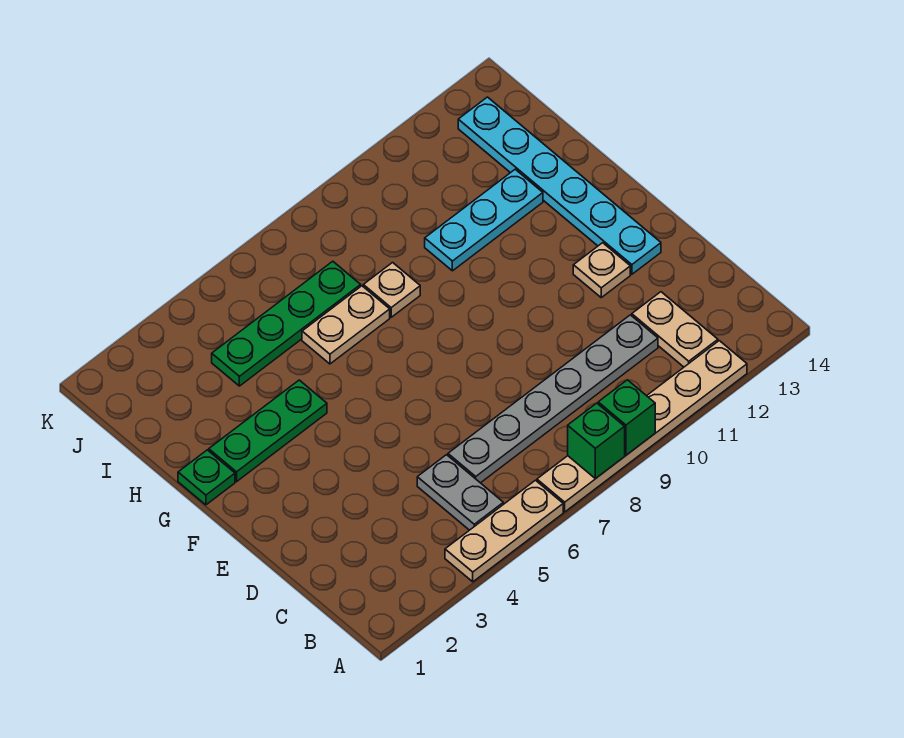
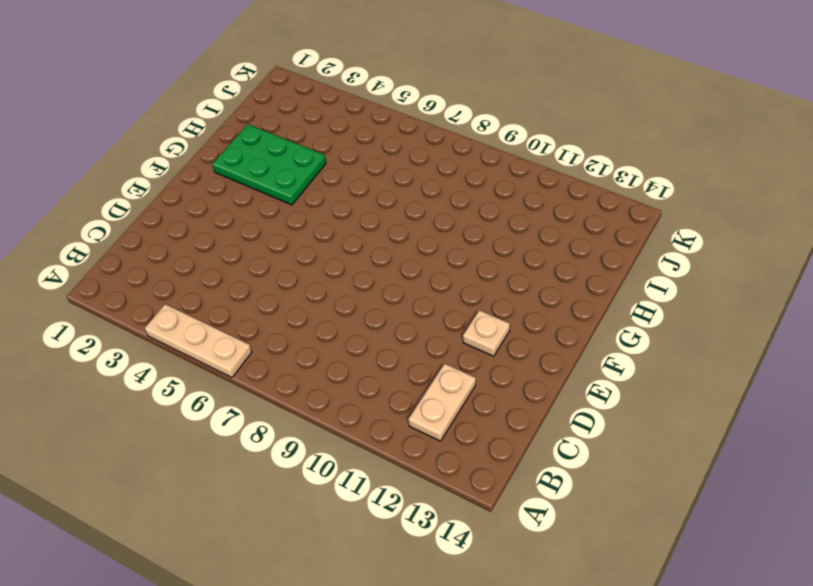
green 2x3 plate [212,124,326,205] -> green 1x3 plate [209,380,327,482]
none -> tan 1x6 plate [537,341,747,512]
none -> grey 1x2 plate [417,455,503,530]
none -> grey 1x6 plate [448,315,658,483]

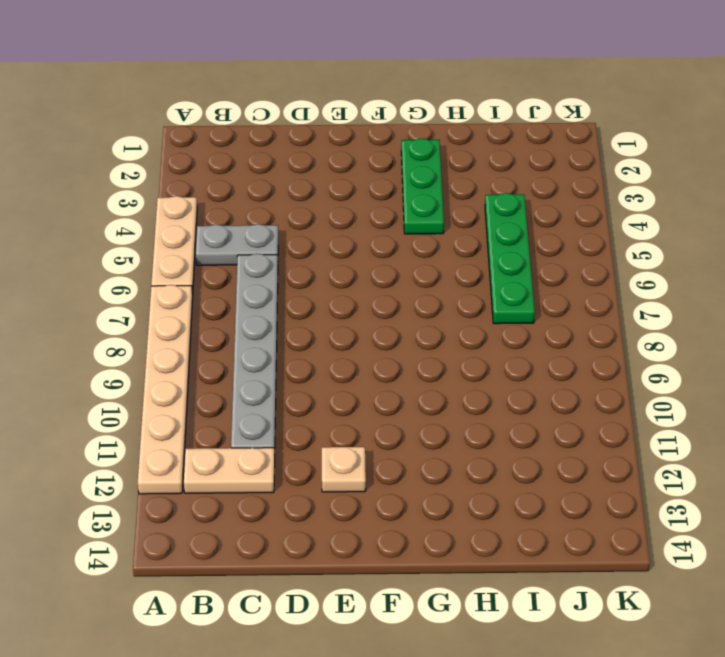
none -> cyan 1x6 plate [458,97,661,274]
none -> green 1x1 plate [178,450,235,505]
none -> tan 1x2 plate [302,286,390,364]

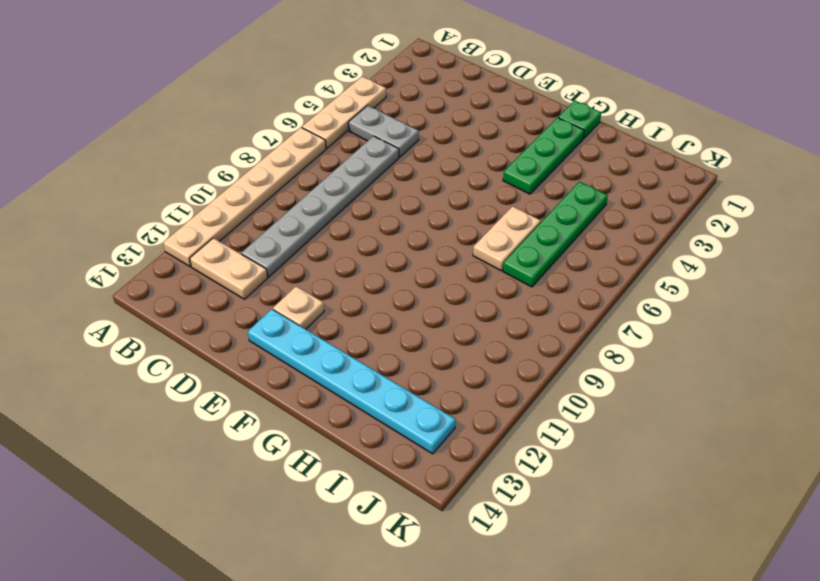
none -> tan 1x1 plate [363,263,420,317]
none -> cyan 1x3 plate [425,169,543,271]
none -> green 1x1 brick [568,403,625,479]

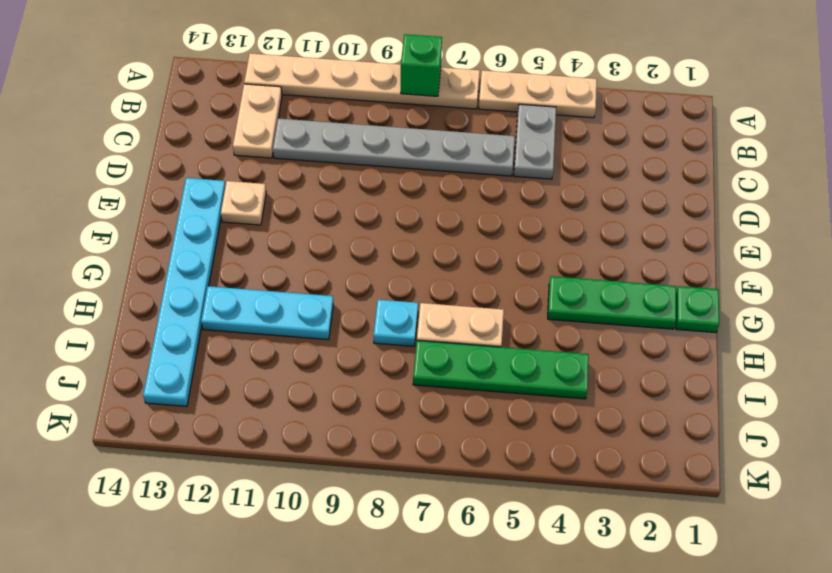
cyan 1x1 plate [374,300,418,346] -> tan 1x1 plate [363,263,420,317]
none -> green 1x1 brick [598,380,655,455]

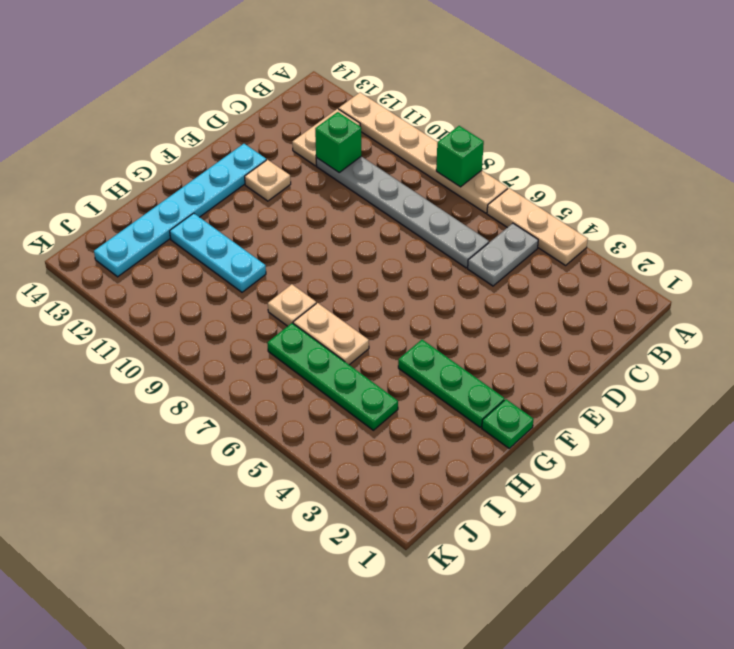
green 1x1 brick [315,112,361,172] -> green 1x1 brick moved to [598,380,655,455]

